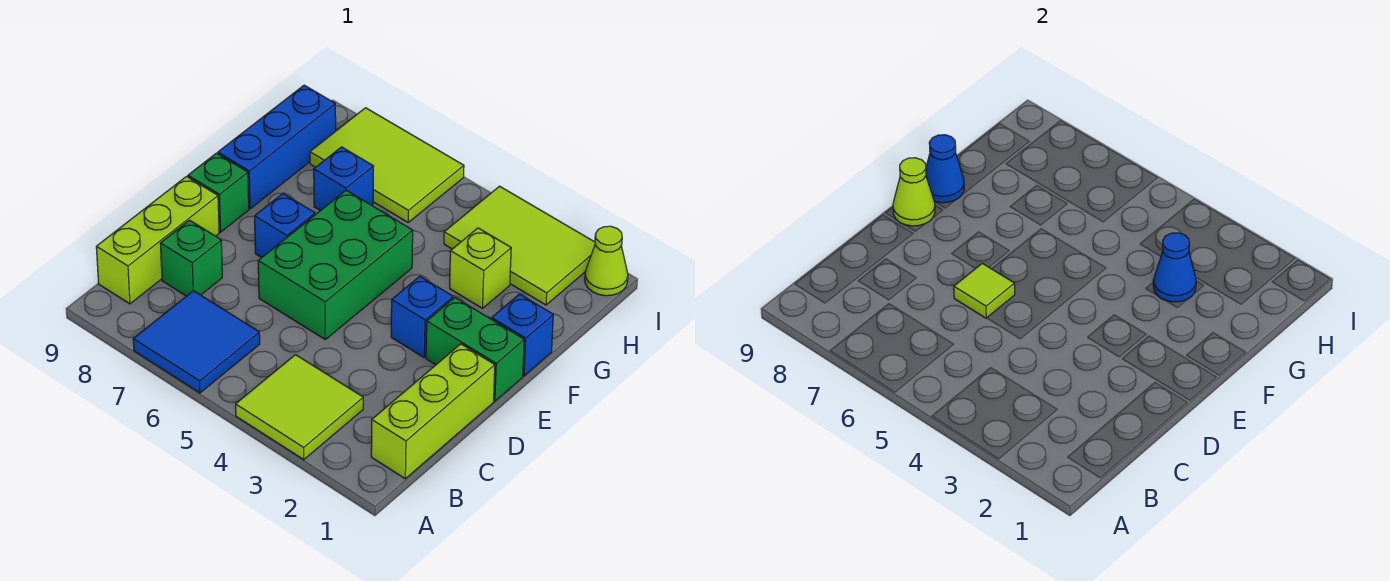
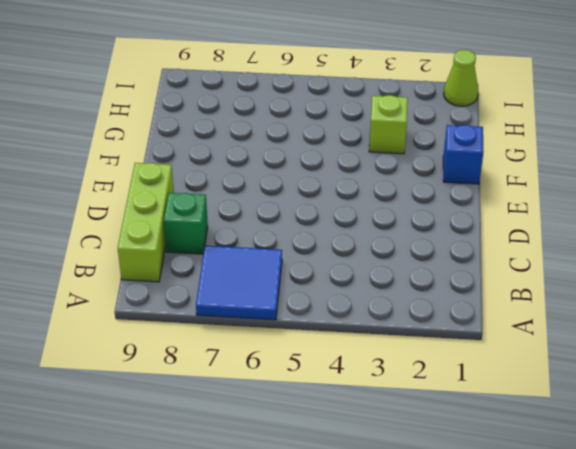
none -> lime 2x2 tile [236,355,363,460]
none -> lime 1x3 brick [371,344,495,479]
none -> green 2x3 brick [258,190,413,339]

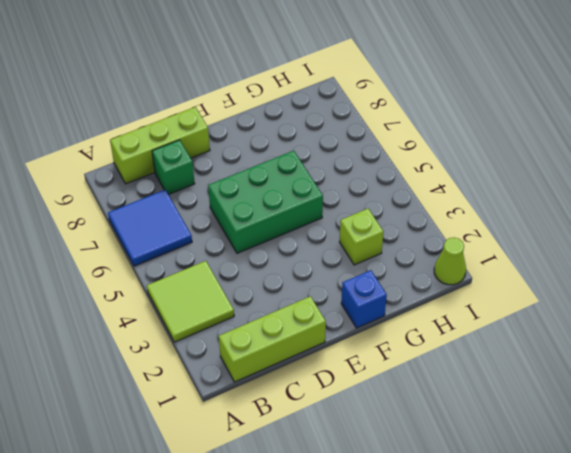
none -> green 1x2 brick [426,298,524,401]
none -> blue 1x1 brick [391,276,453,357]
none -> blue 1x1 brick [255,194,315,258]

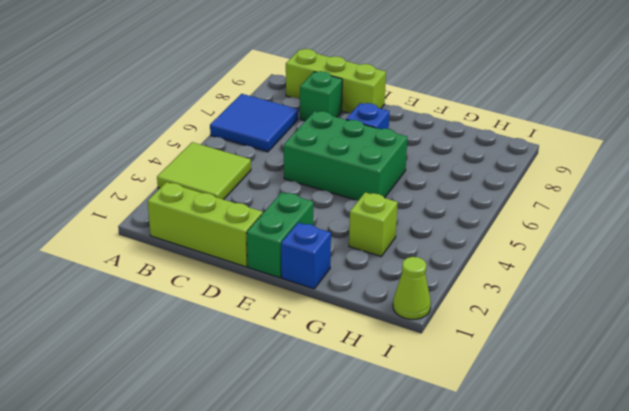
none -> blue 1x1 brick [391,276,453,357]
none -> green 1x1 brick [188,153,249,232]
none -> blue 1x3 brick [218,85,336,209]

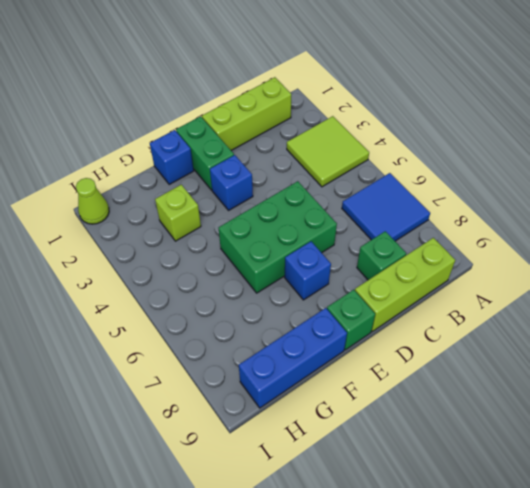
none -> blue 1x1 brick [314,147,374,211]
none -> lime 2x3 tile [444,186,595,305]
none -> lime 2x3 tile [310,108,464,222]

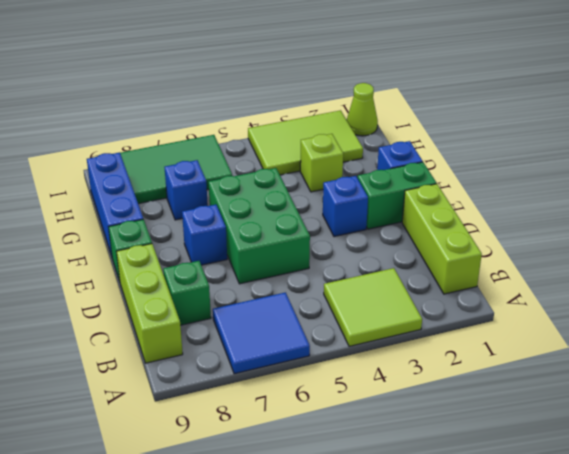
green 2x3 tile [120,135,232,204] -> lime 2x3 tile [310,108,464,222]
none -> lime 1x1 tile [954,263,1015,318]
none -> lime 1x1 cone [893,158,935,226]
none -> blue 1x1 cone [926,135,964,203]

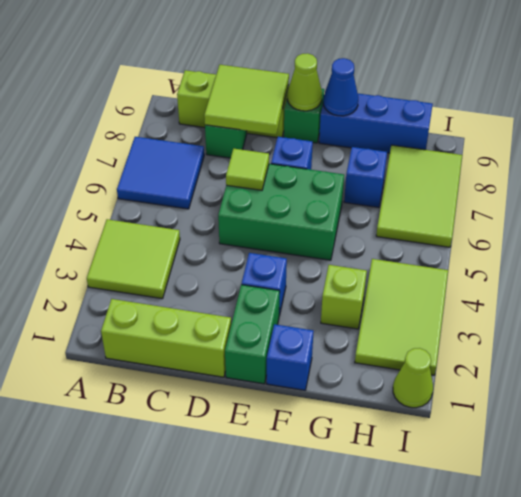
lime 2x2 tile [204,65,289,135] -> none
none -> blue 1x1 cone [1153,233,1196,302]

